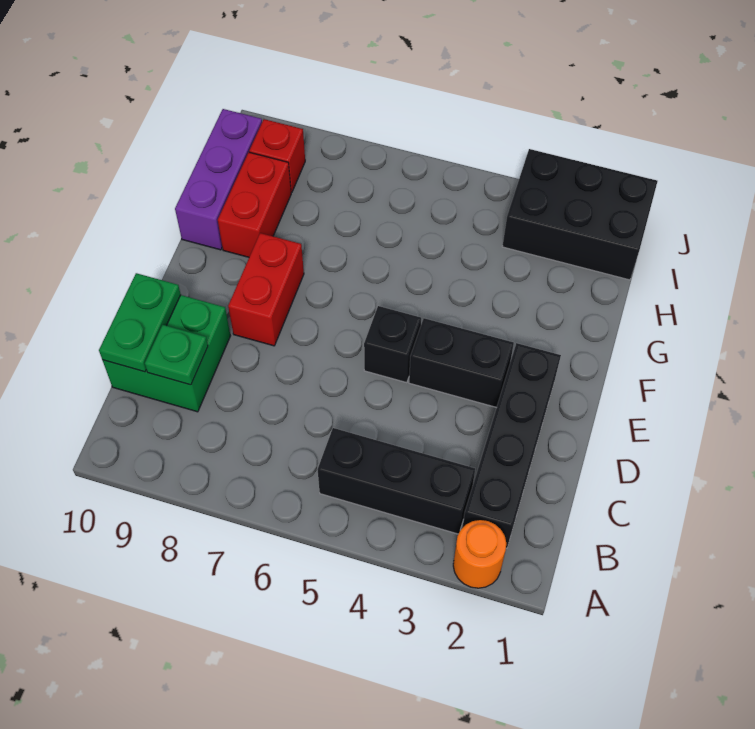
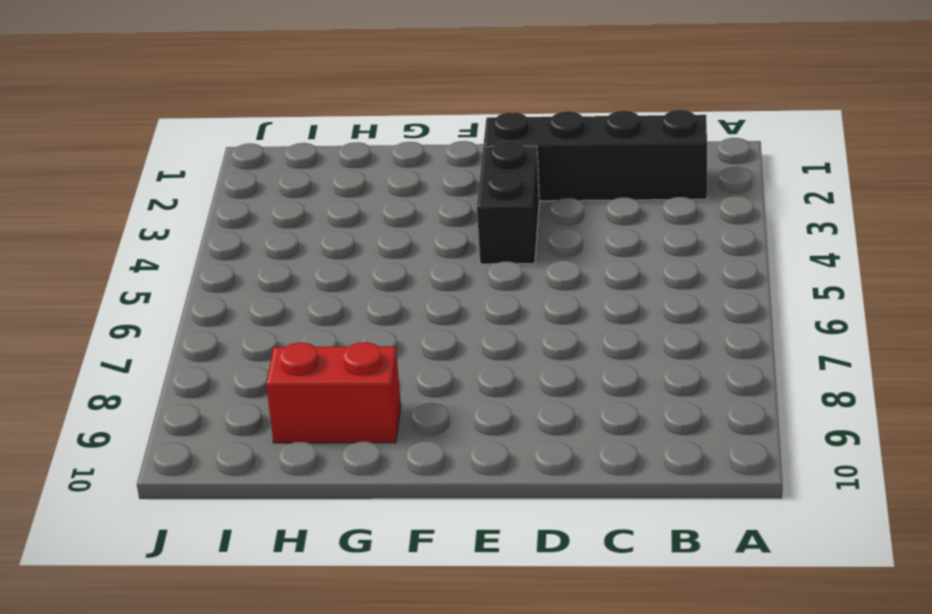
none -> orange 1x1 round brick [453,520,506,588]
none -> black 1x3 brick [318,428,475,534]
none -> green 2x2 brick [103,295,230,412]

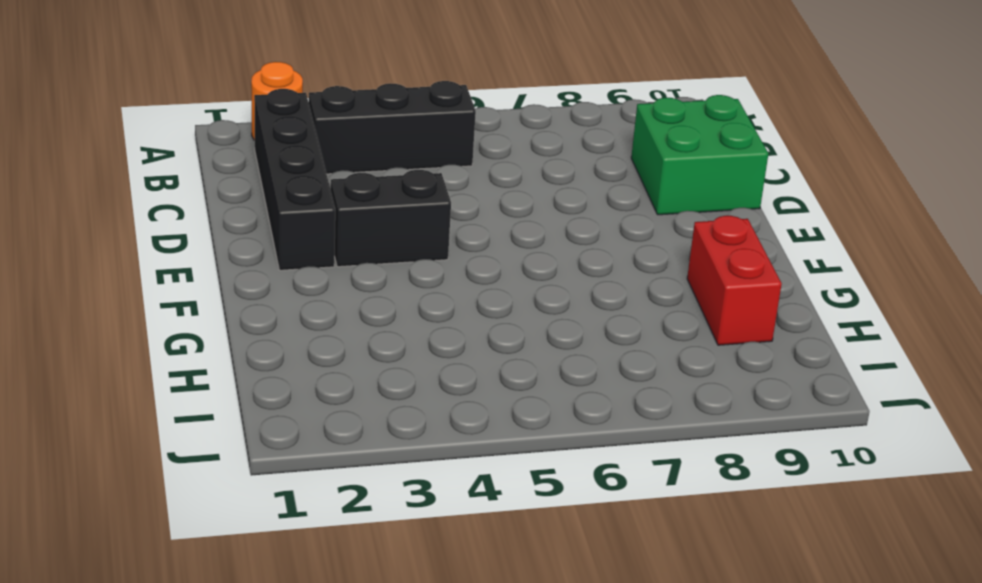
none -> black 1x1 brick [364,306,421,383]
none -> red 1x2 brick [228,233,304,346]
none -> purple 1x3 brick [175,109,262,250]

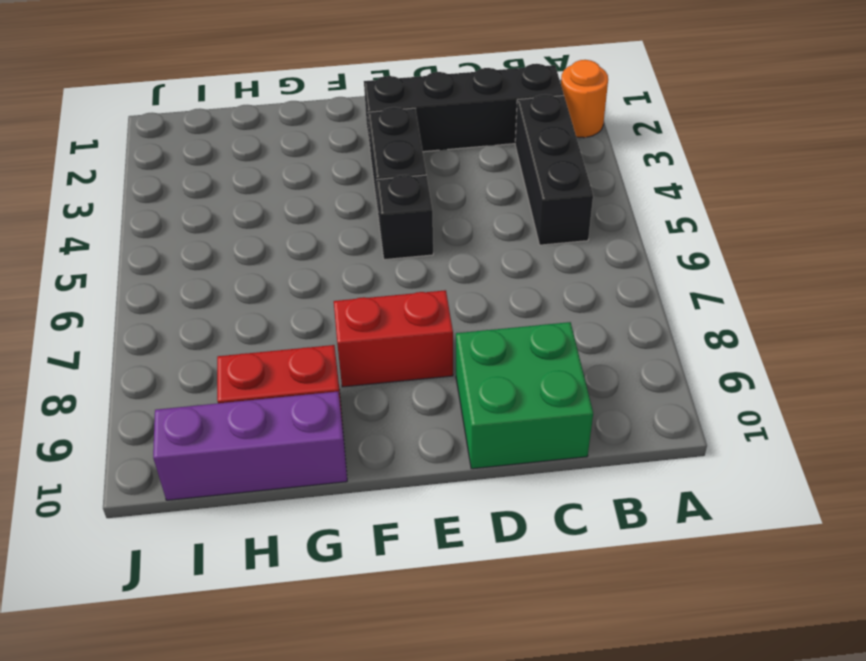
none -> black 2x3 brick [502,149,658,280]
none -> red 1x1 brick [249,119,305,192]
none -> green 1x1 plate [145,325,208,385]

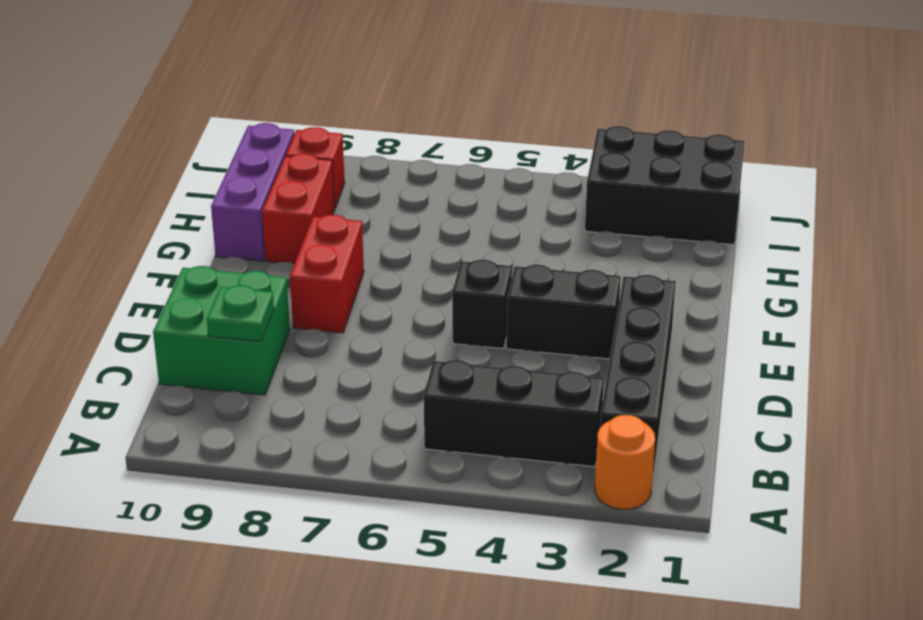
none -> green 1x2 plate [99,273,181,372]

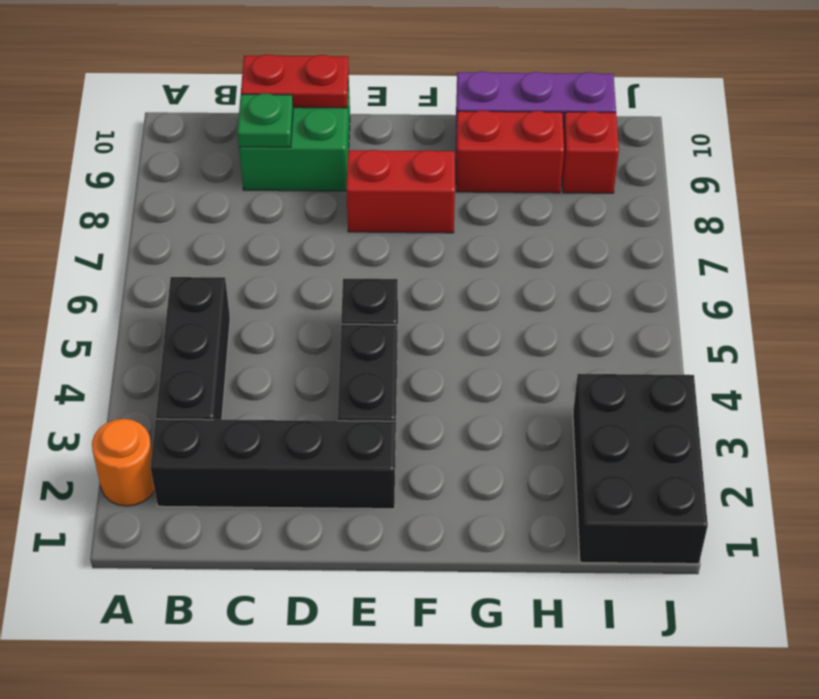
red 1x2 plate [241,54,349,108] -> green 1x2 plate [99,273,181,372]

